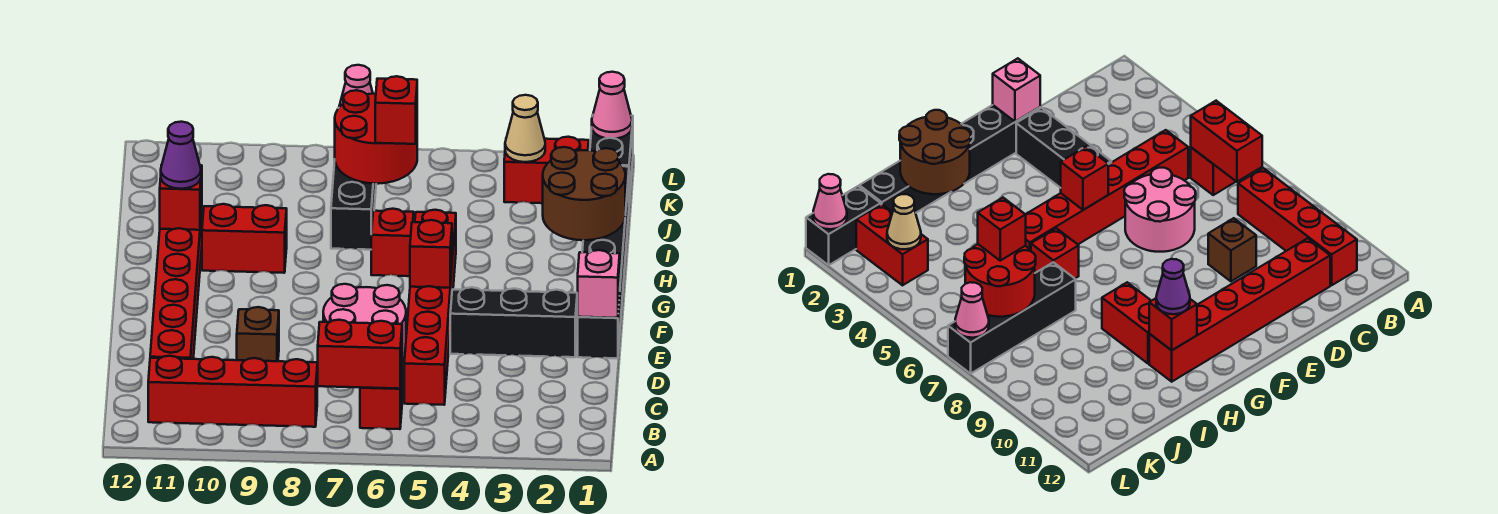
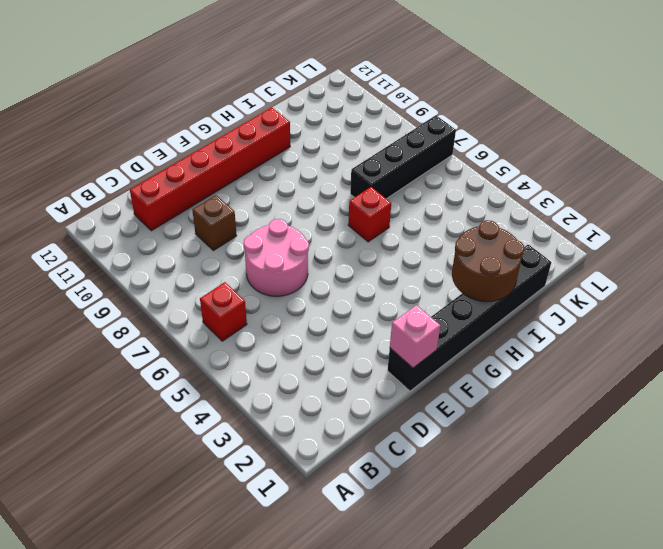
none -> red 1x4 brick [148,356,317,427]
none -> red 1x6 brick [404,210,456,405]
none -> black 1x3 brick [450,287,577,357]

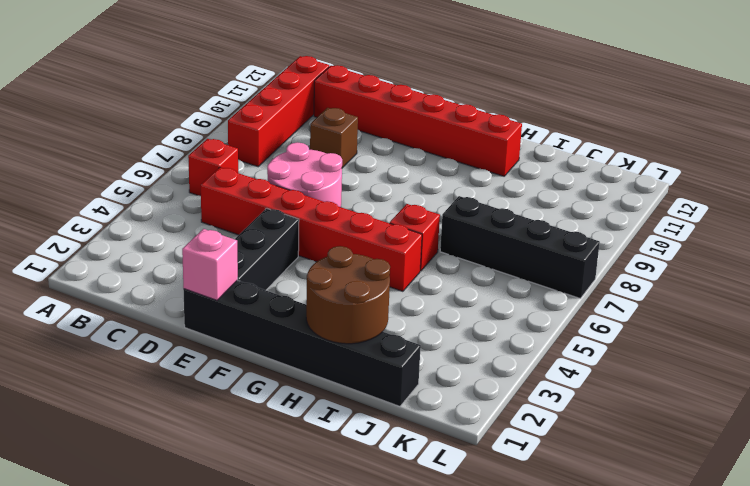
none -> red 1x2 brick [202,204,287,273]
none -> black 1x2 brick [590,116,633,202]
none -> red 1x2 brick [504,137,589,203]

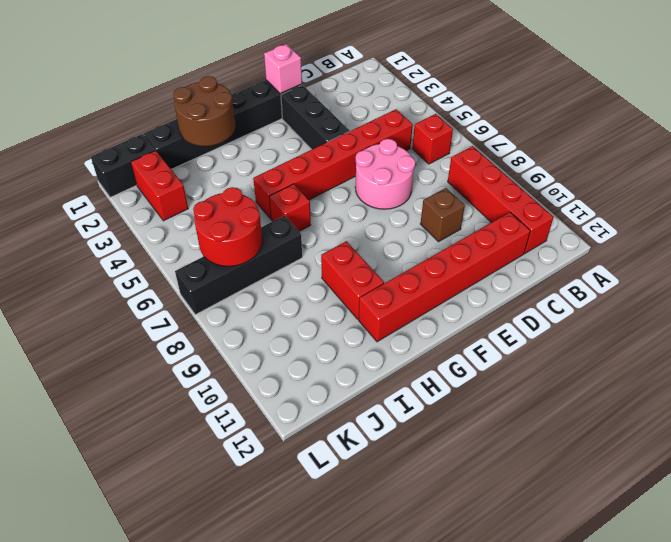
none -> red 1x2 brick [318,320,402,389]
none -> red 1x1 brick [410,220,452,288]
none -> red 1x1 brick [160,165,202,230]

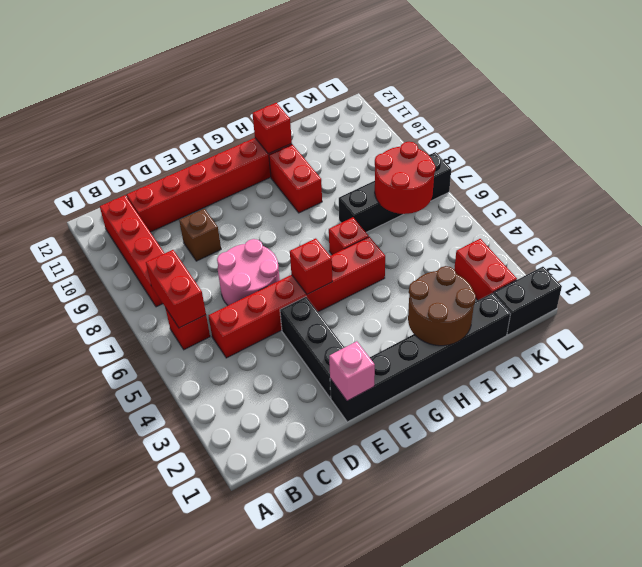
none -> tan 1x1 cone [505,95,545,162]
none -> pink 1x1 cone [592,72,632,139]
none -> pink 1x1 cone [339,65,373,107]

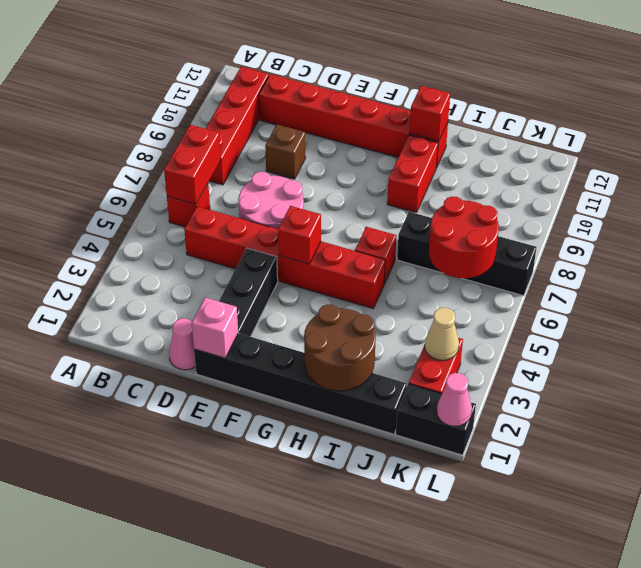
pink 1x1 cone [169,318,196,370] -> pink 1x1 cone moved to [339,65,373,107]
none -> purple 1x1 cone [161,122,201,189]
none -> red 1x1 brick [375,76,417,144]

